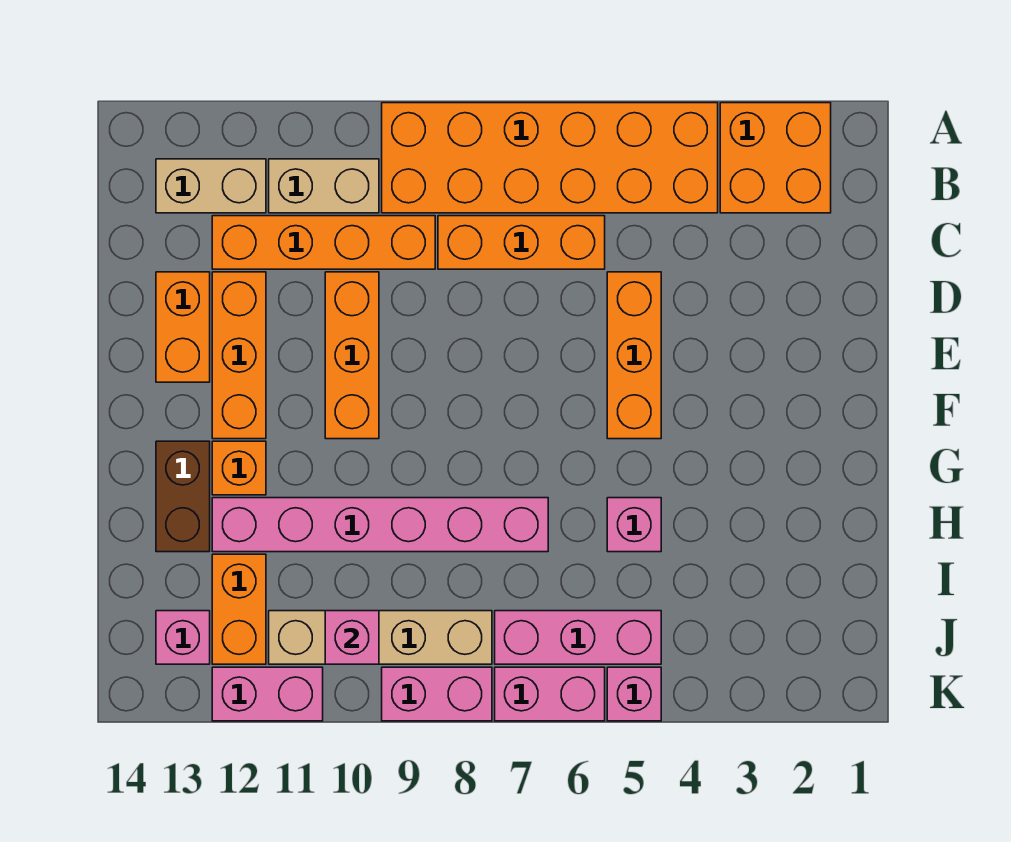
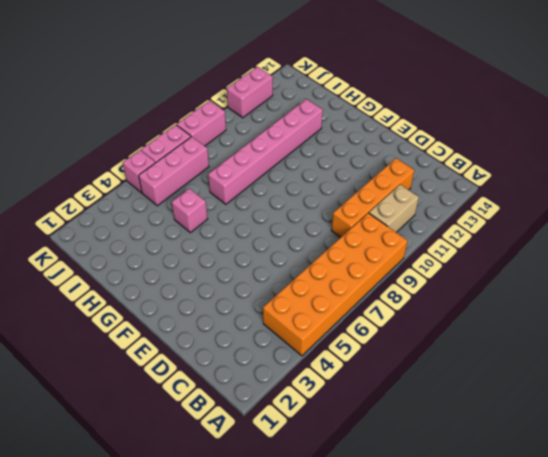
none -> orange 2x2 brick [720,103,831,213]
none -> tan 1x2 brick [156,159,266,213]
none -> orange 1x3 brick [438,216,605,269]

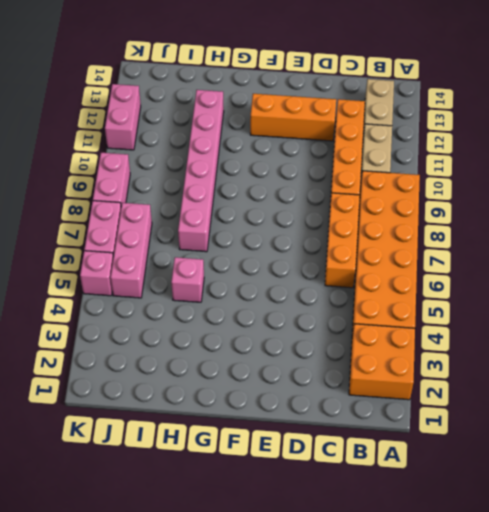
none -> orange 1x3 brick [607,272,661,439]
none -> orange 1x3 brick [325,272,379,439]
none -> orange 1x2 brick [156,272,210,382]

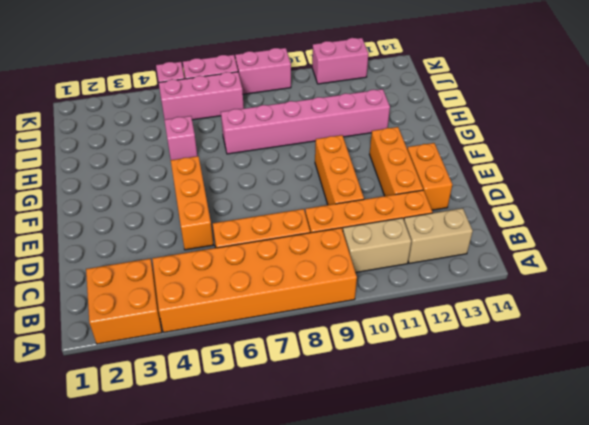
none -> orange 1x1 brick [212,441,266,495]
none -> brown 1x2 brick [156,441,210,552]
none -> orange 1x2 brick [212,554,266,664]

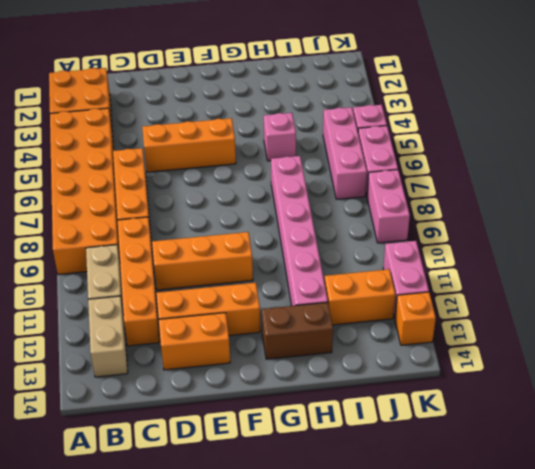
orange 1x1 brick [395,292,436,345] -> orange 1x1 brick moved to [212,441,266,495]
none -> tan 1x4 brick [269,611,492,664]
none -> pink 1x1 brick [156,611,210,664]
none -> pink 1x1 brick [325,611,379,664]

